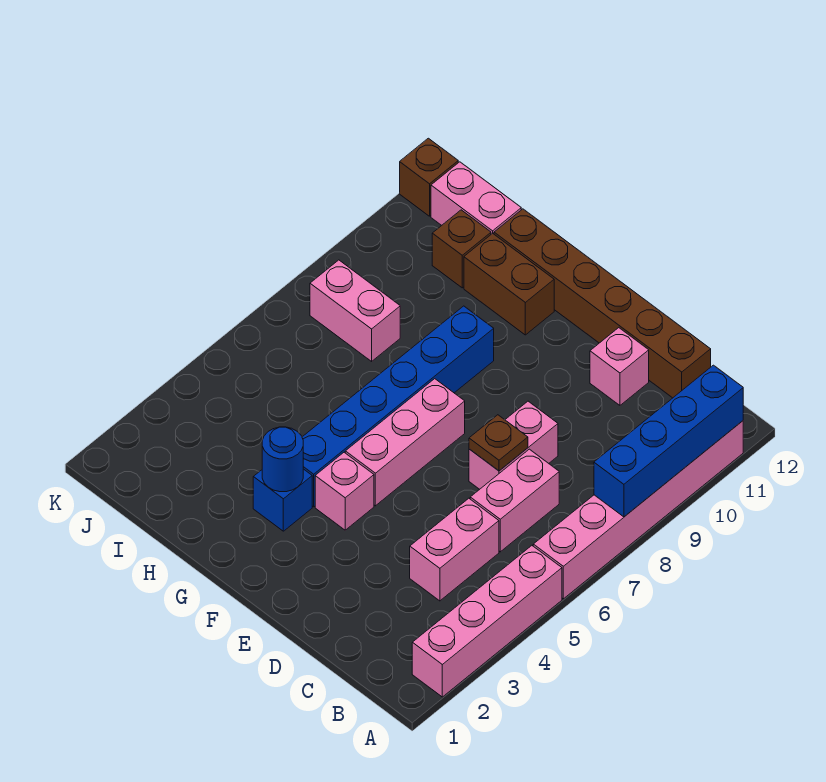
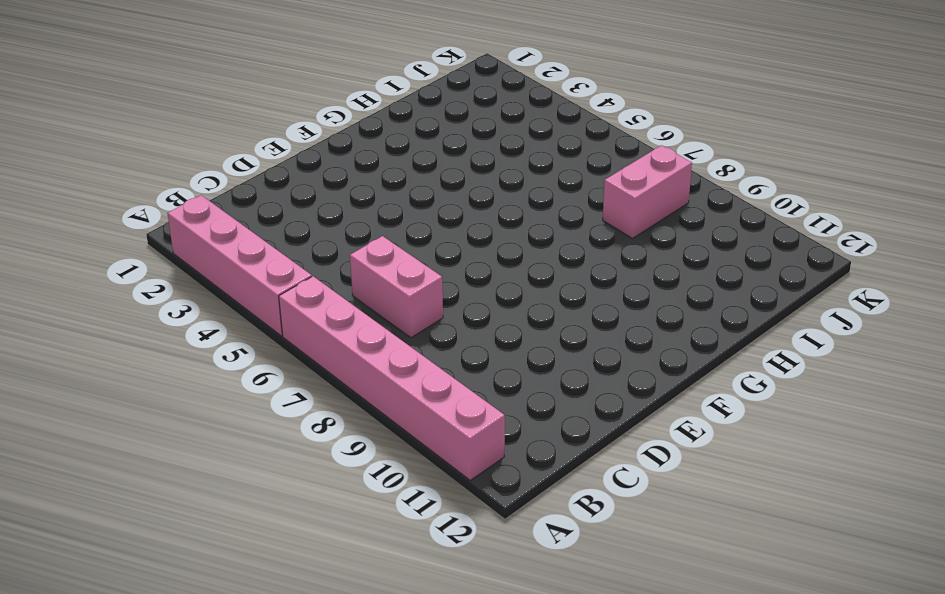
none -> pink 1x2 brick [410,498,499,601]
none -> brown 1x6 brick [494,209,711,398]
none -> pink 1x2 brick [469,401,558,489]

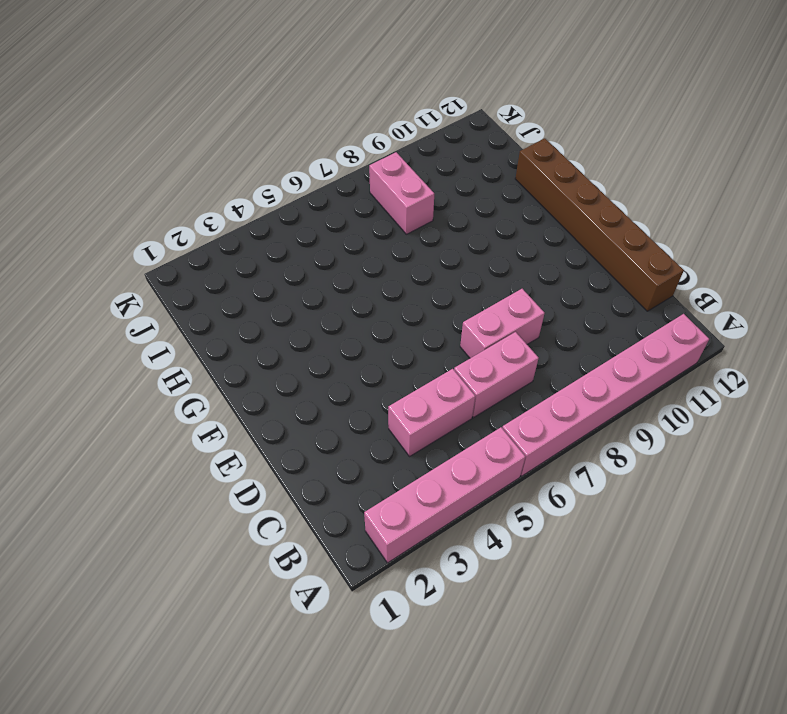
none -> pink 1x1 brick [590,328,649,405]
none -> pink 1x1 brick [315,452,374,530]
none -> pink 1x3 brick [345,379,465,506]

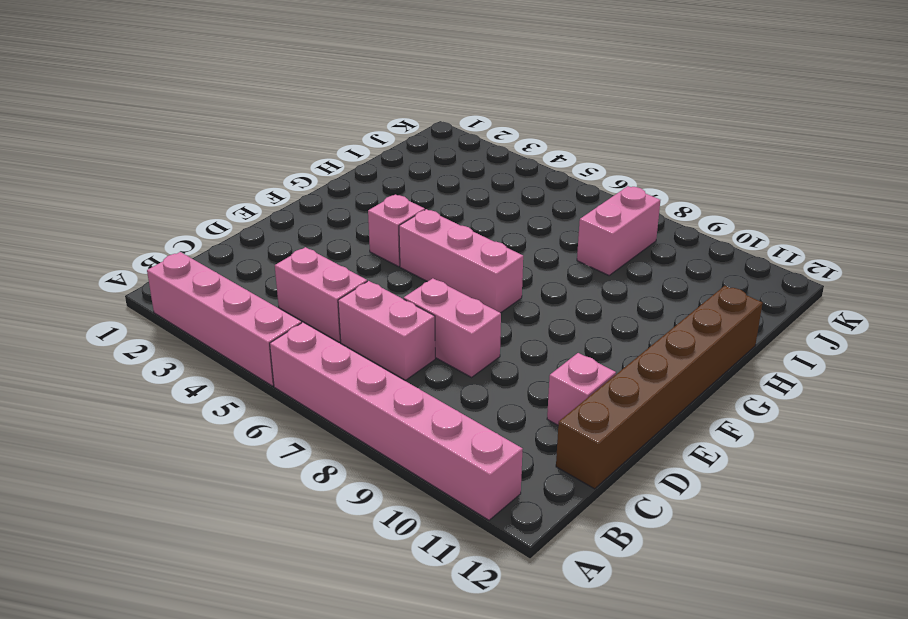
none -> blue 1x1 brick [253,469,312,531]
none -> blue 1x6 brick [302,306,494,507]
none -> brown 1x2 brick [464,233,554,335]

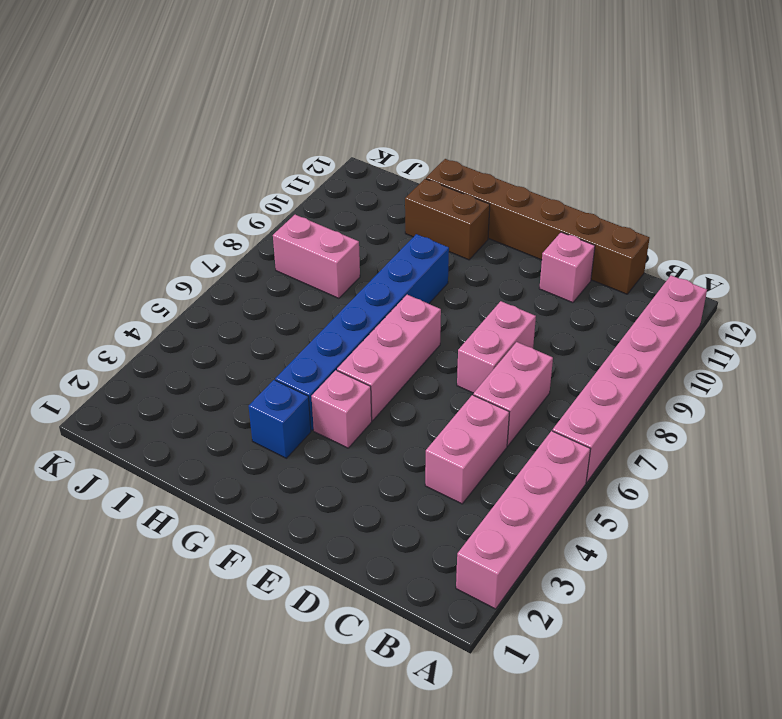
none -> brown 1x1 brick [432,210,491,288]
none -> pink 1x2 brick [431,162,521,234]
none -> brown 1x1 brick [400,138,458,216]

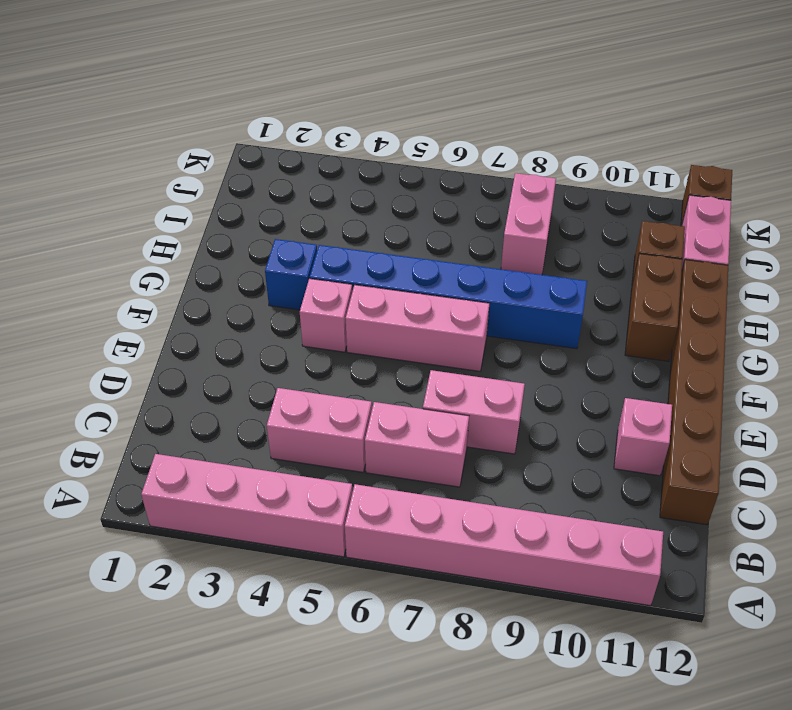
none -> blue 1x4 brick [594,365,743,517]
none -> brown 1x1 plate [469,415,528,471]
none -> blue 1x1 round brick [262,427,303,492]

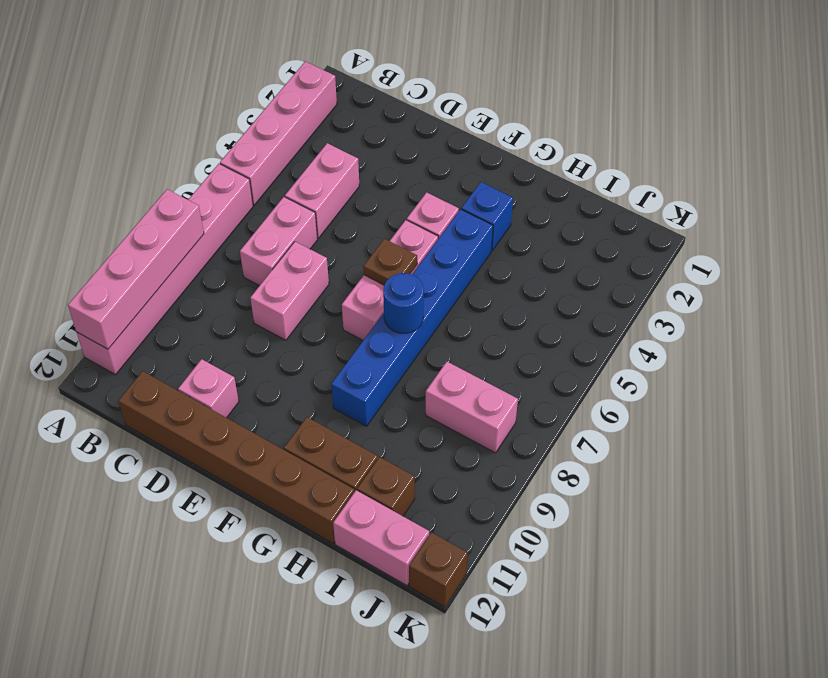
pink 1x4 brick [68,189,204,349] -> blue 1x4 brick [594,365,743,517]
brown 1x1 plate [363,239,417,285] -> brown 1x1 plate moved to [469,415,528,471]
blue 1x1 round brick [383,273,424,333] -> blue 1x1 round brick moved to [262,427,303,492]

